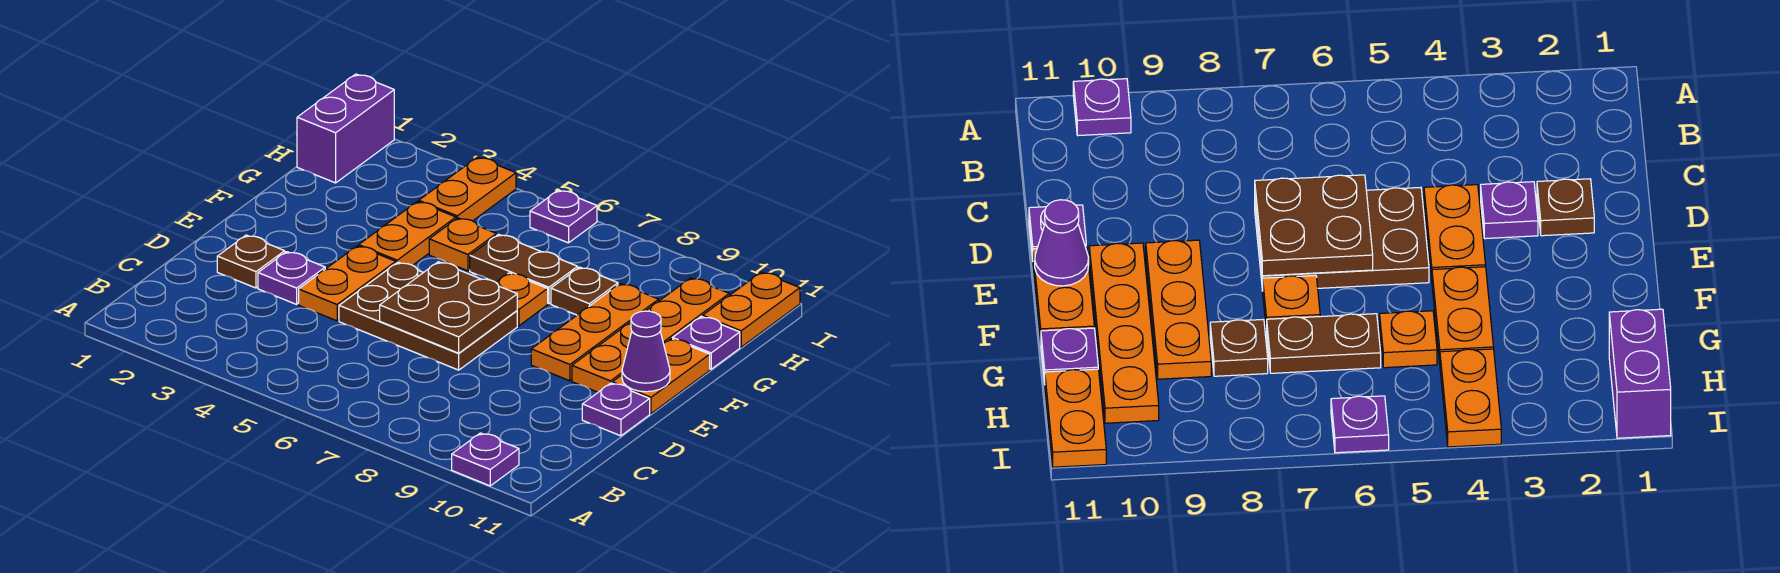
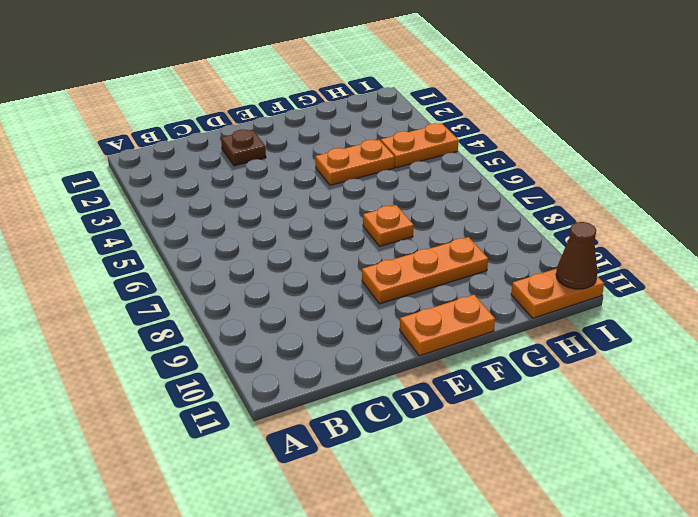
brown 1x1 cone [556,222,597,289] -> none
none -> purple 1x1 plate [452,433,519,486]
none -> purple 1x1 plate [258,252,325,304]
none -> orange 1x2 plate [299,246,396,321]

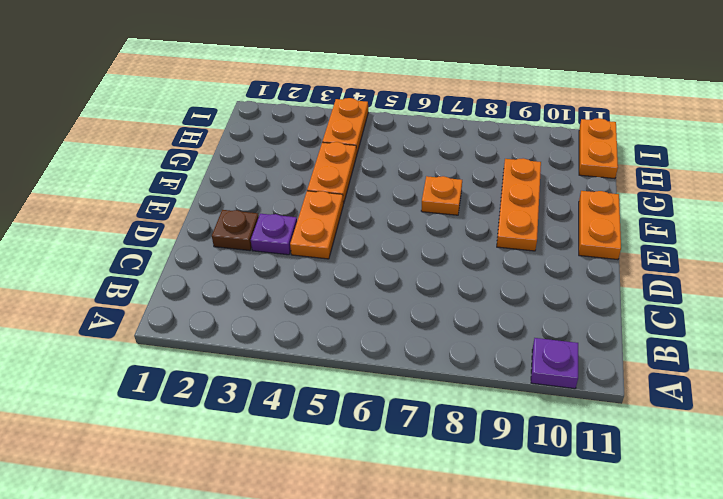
none -> brown 2x3 plate [339,262,517,370]
none -> purple 1x1 plate [582,383,650,436]
none -> orange 1x4 plate [572,278,729,392]

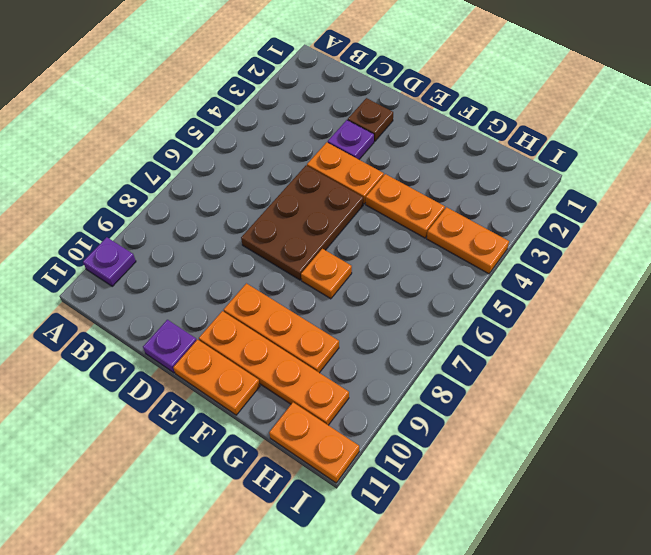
none -> orange 1x1 plate [429,218,496,271]
none -> brown 1x2 plate [470,234,578,304]
none -> brown 1x1 plate [551,267,618,315]

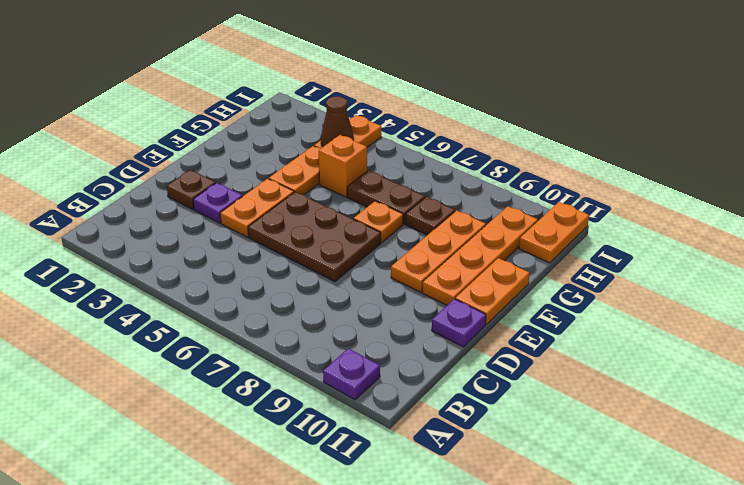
orange 1x1 brick [319,135,367,197] -> orange 1x1 plate [429,218,496,271]
brown 1x1 cone [321,96,354,147] -> none
none -> purple 1x1 plate [673,316,740,369]
none -> purple 1x2 brick [297,74,394,183]
none -> purple 1x1 plate [530,190,597,243]

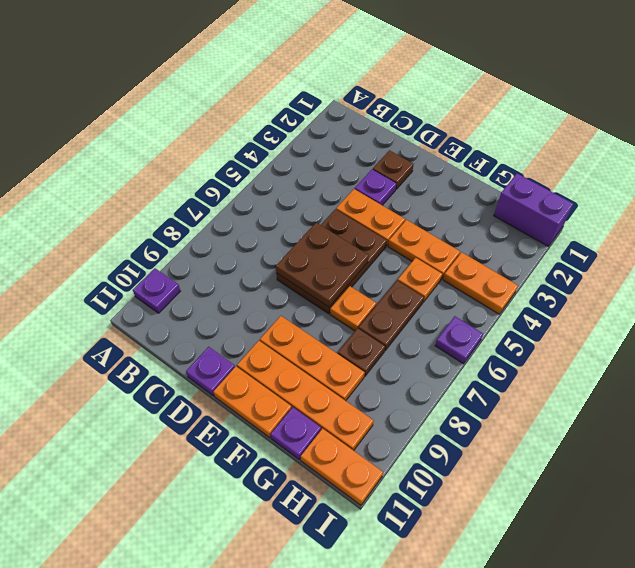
none -> purple 1x1 cone [622,311,670,392]

